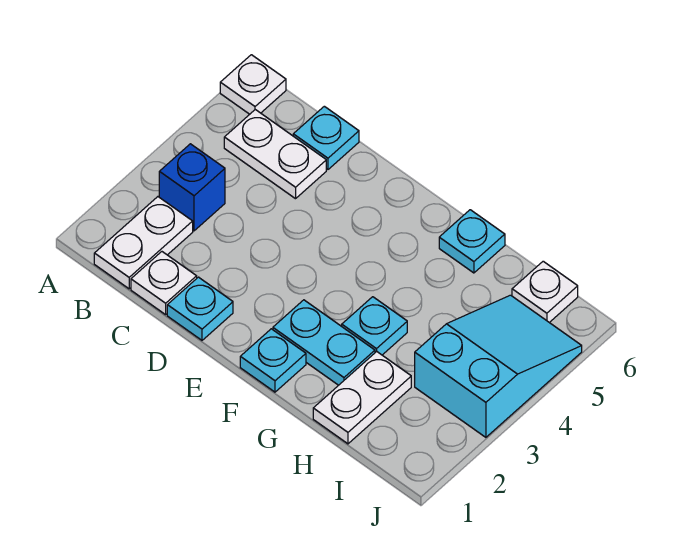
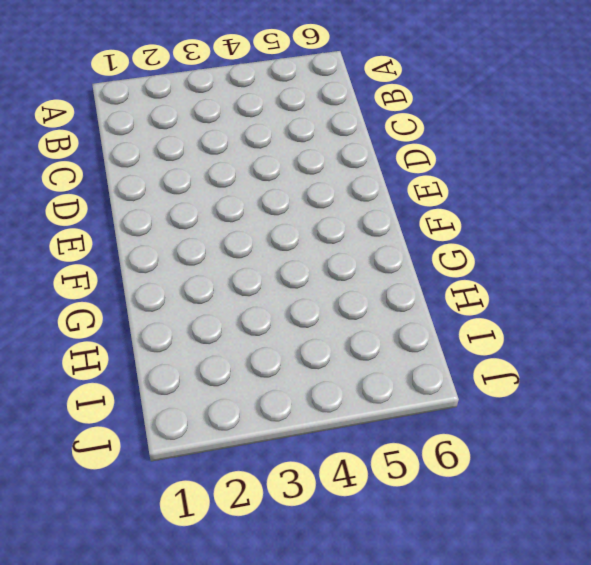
none -> white 1x1 plate [220,55,286,114]
none -> white 1x2 plate [94,197,193,289]
none -> blue 1x1 brick [159,144,225,231]

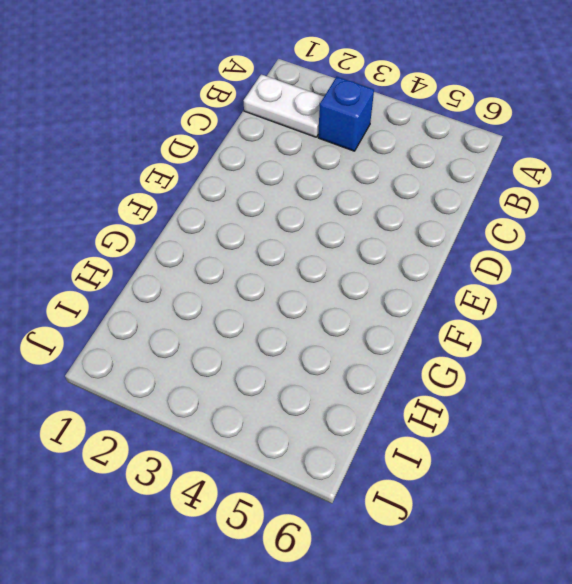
none -> white 1x1 plate [220,55,286,114]
none -> white 1x2 plate [224,110,326,199]
none -> white 1x1 plate [131,252,197,315]

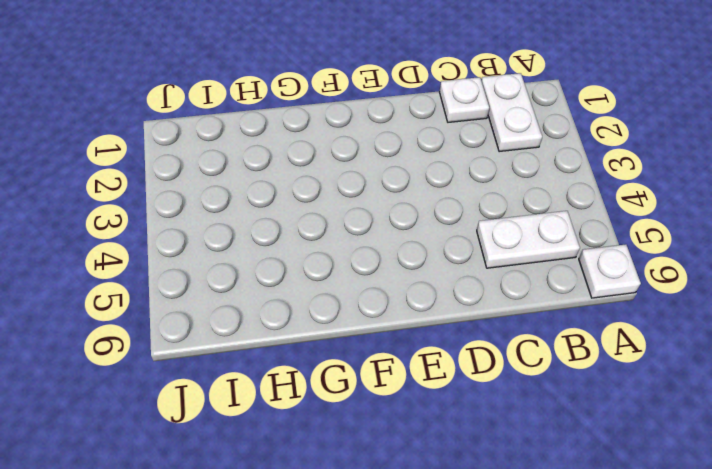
none -> blue 1x1 brick [159,144,225,231]
none -> cyan 1x1 plate [293,106,359,169]
none -> cyan 1x1 plate [167,277,233,340]

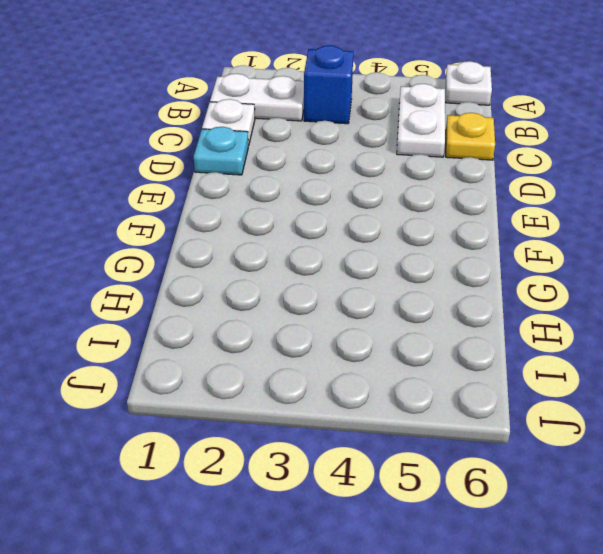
yellow 1x1 plate [446,113,495,160] -> cyan 1x1 plate [293,106,359,169]
none -> cyan 1x1 plate [240,329,306,392]
none -> cyan 1x2 plate [273,300,375,385]
none -> cyan 1x1 plate [342,297,407,355]

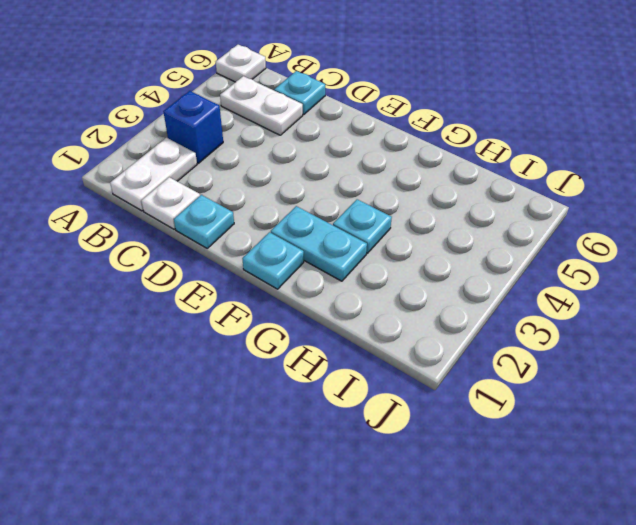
none -> cyan 1x1 plate [439,210,505,273]
none -> white 1x2 plate [313,352,411,444]
none -> cyan 2x3 slope [415,295,582,437]

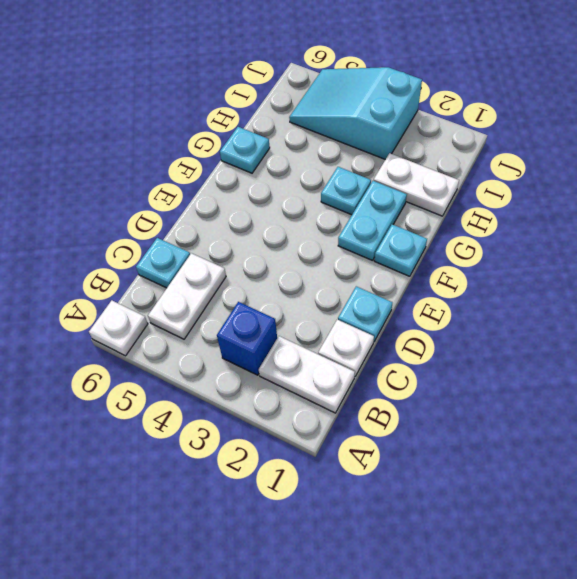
none -> white 1x1 plate [512,261,578,322]

